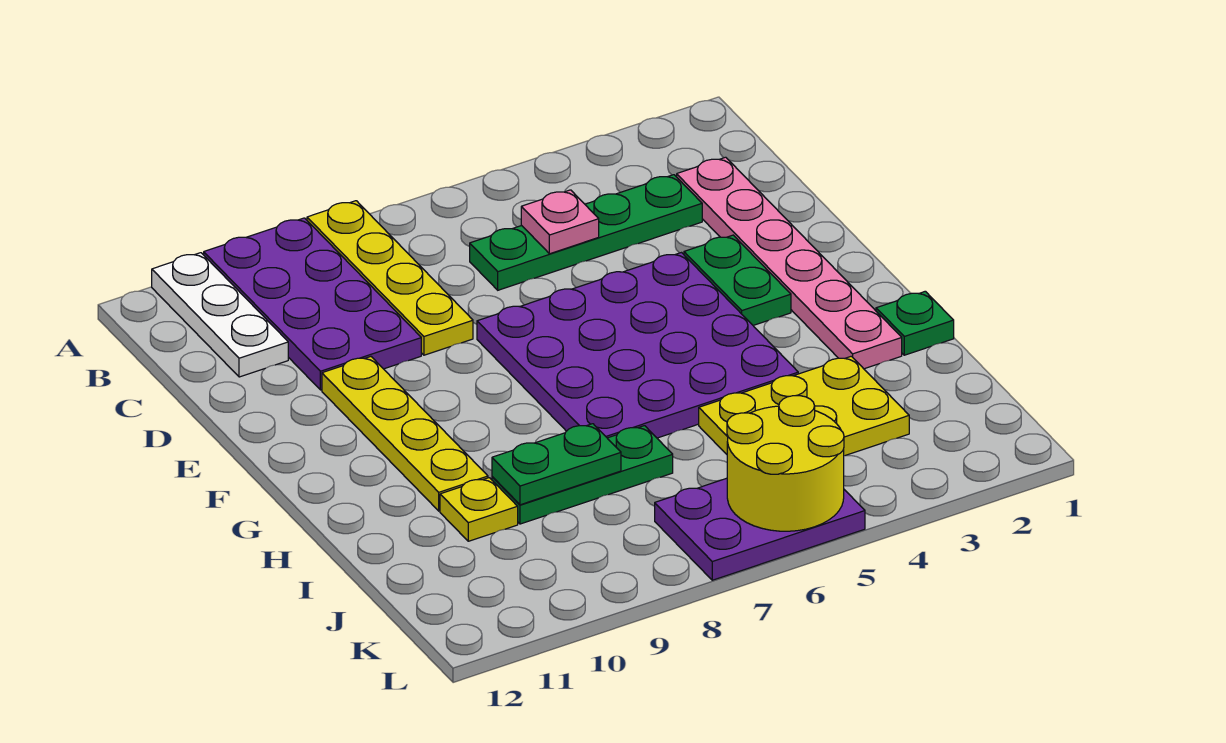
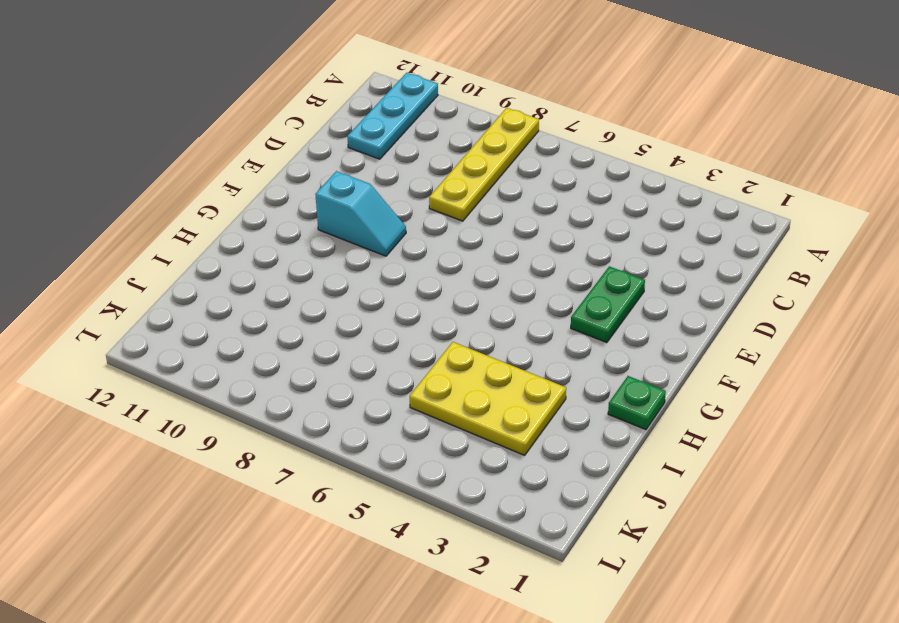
cyan 1x3 plate [347,73,438,159] -> white 1x3 plate [152,253,288,377]
cyan 1x2 slope [315,171,406,256] -> yellow 1x4 plate [322,357,488,511]
none -> purple 2x4 plate [204,218,421,390]
none -> pink 1x6 plate [677,157,902,369]
none -> green 1x4 plate [470,175,702,290]

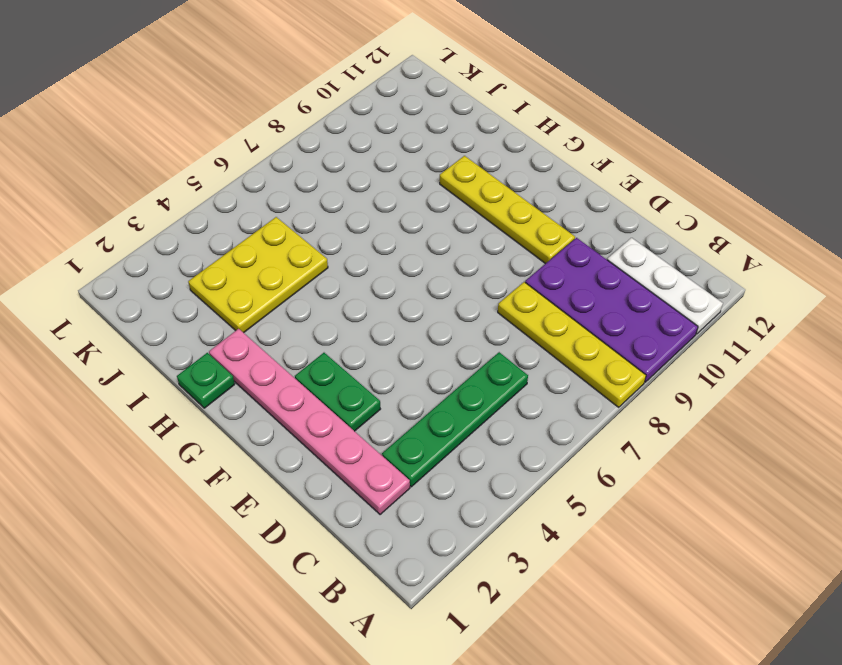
none -> purple 4x4 plate [477,253,798,438]
none -> green 1x3 plate [492,426,673,524]
none -> yellow 1x1 plate [440,478,518,541]

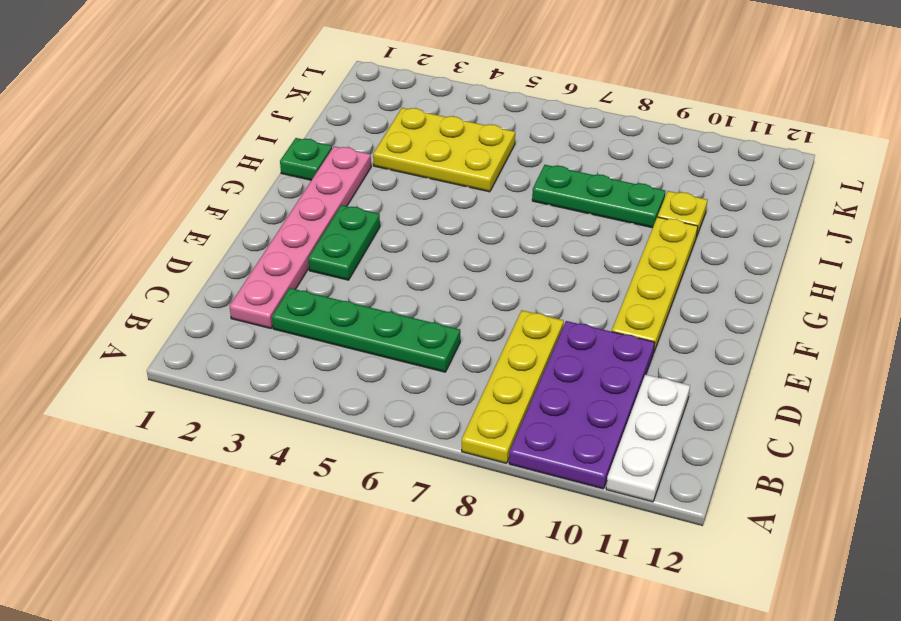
none -> purple 4x4 plate [477,253,798,438]
none -> purple 2x3 plate [655,478,865,580]
none -> pink 1x1 plate [521,190,599,254]

